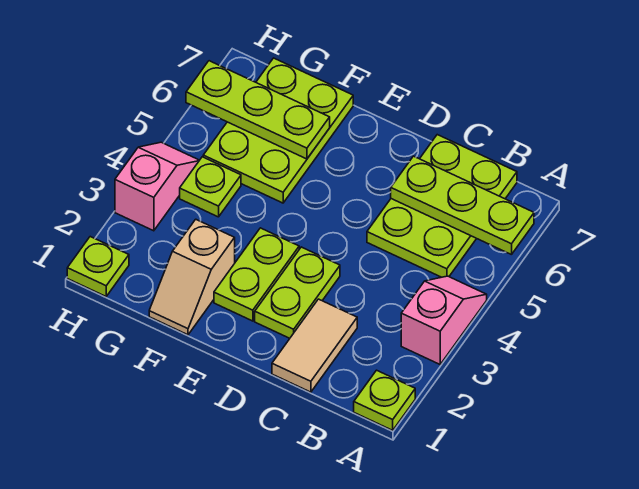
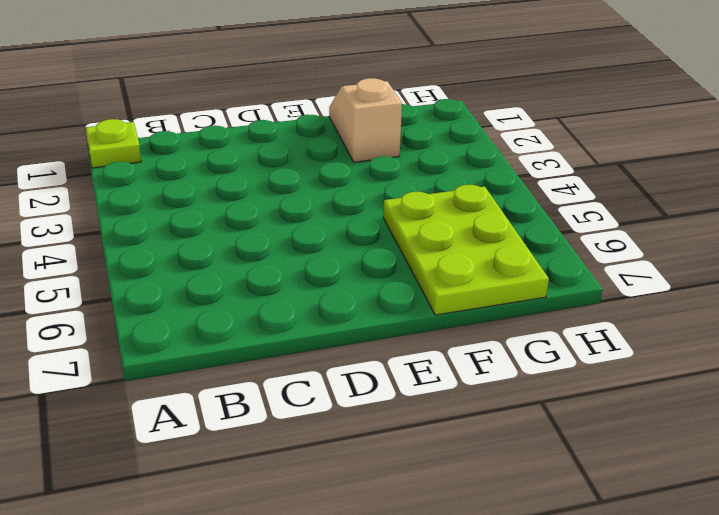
none -> pink 1x2 slope [401,276,487,364]
none -> lime 2x3 plate [367,135,517,277]
none -> tan 1x2 tile [272,299,357,392]

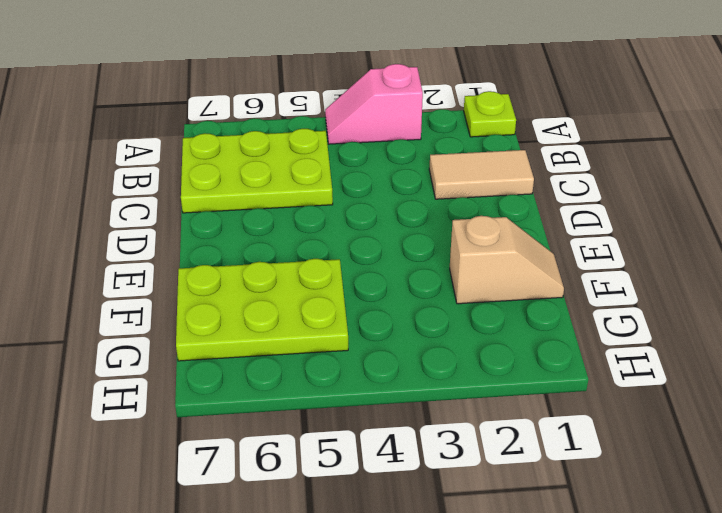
none -> lime 1x2 plate [255,247,340,338]
none -> lime 1x2 plate [214,228,299,321]
none -> lime 1x1 plate [180,157,241,217]

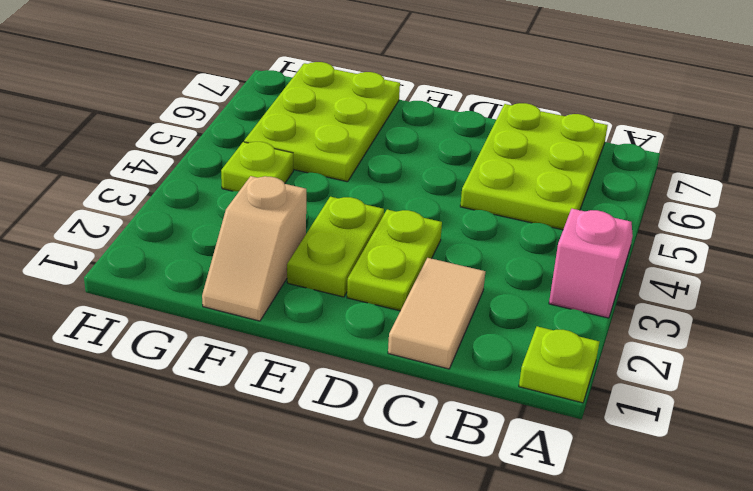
none -> lime 1x1 plate [67,237,129,296]
none -> pink 1x2 slope [115,142,199,231]
none -> lime 1x3 plate [391,156,534,255]

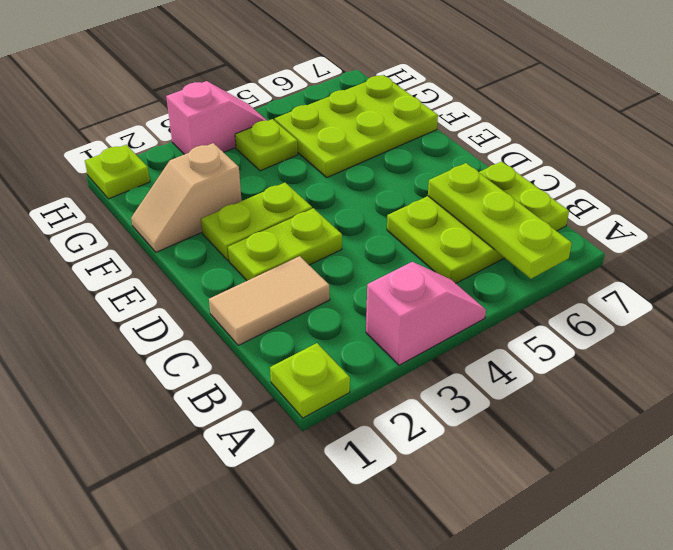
none -> lime 1x3 plate [186,61,330,159]

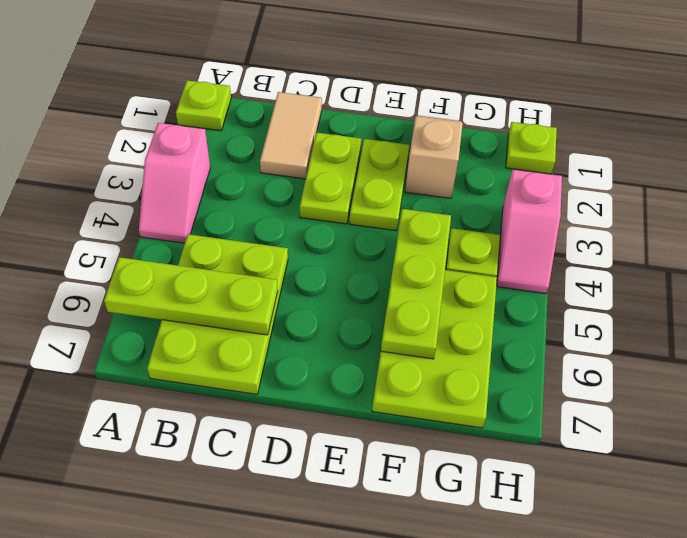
lime 1x3 plate [381,209,451,359] -> lime 1x3 plate turned to [186,61,330,159]

